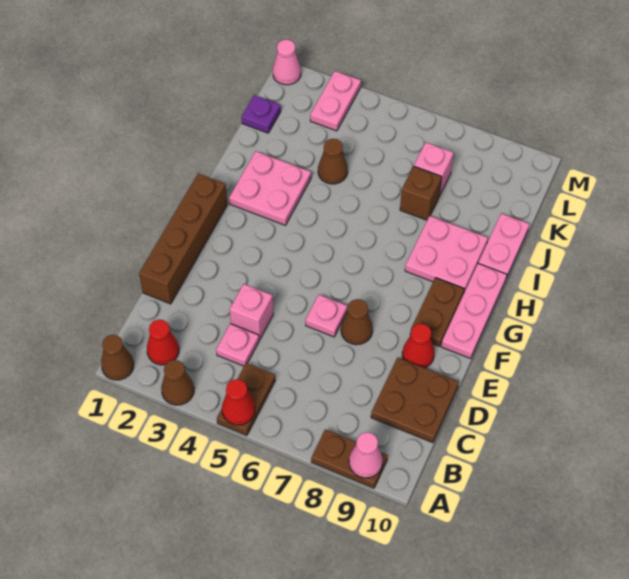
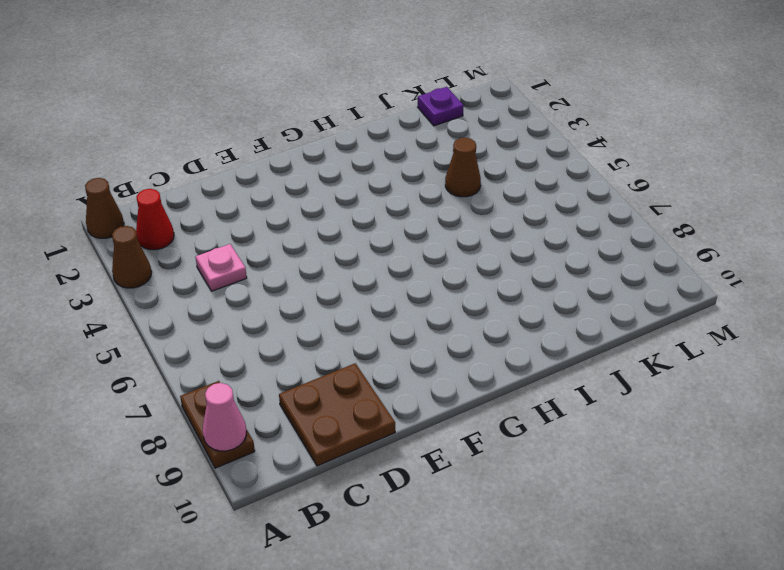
none -> brown 1x2 plate [217,363,275,436]
none -> brown 1x4 brick [139,174,227,304]
none -> pink 1x1 brick [230,284,273,340]

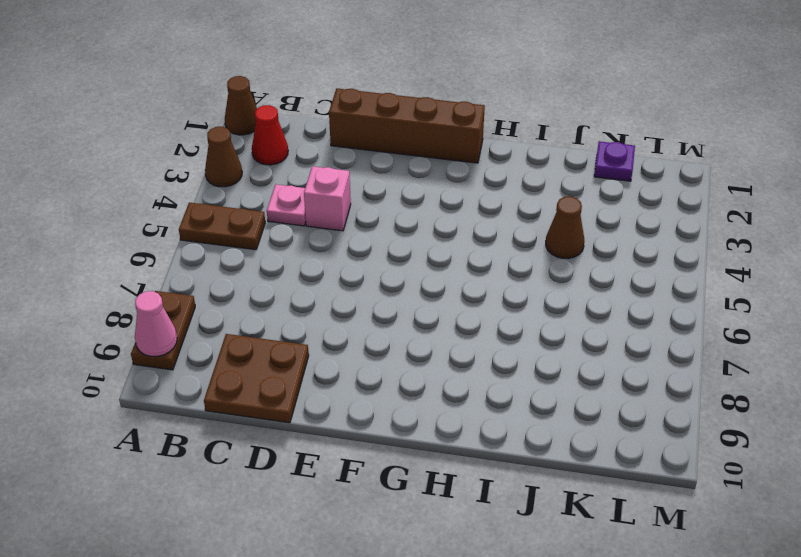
none -> pink 1x1 plate [305,295,347,337]
none -> brown 1x1 cone [341,299,373,345]
none -> red 1x1 cone [402,324,435,368]

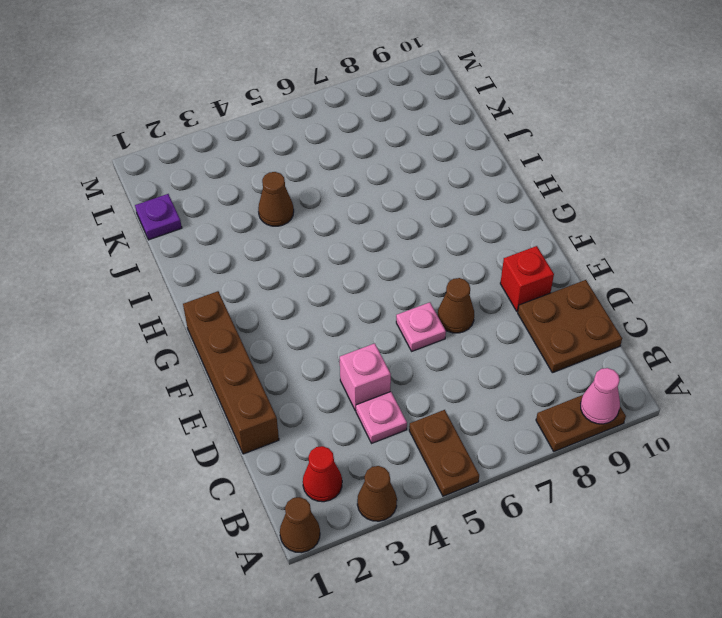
red 1x1 brick [500,246,554,312] -> red 1x1 cone [402,324,435,368]
none -> brown 1x2 plate [410,278,464,346]
none -> pink 1x3 plate [441,264,507,359]
none -> pink 2x2 plate [229,151,311,225]

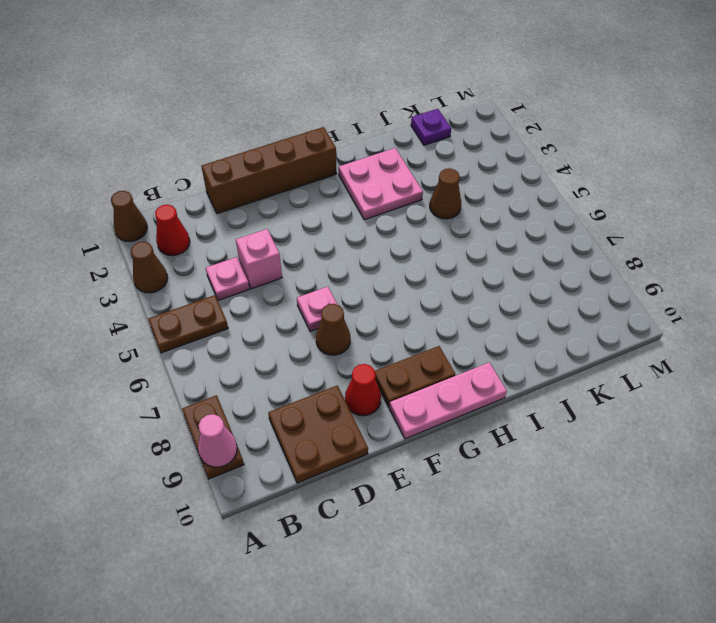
none -> pink 2x2 plate [405,216,488,292]
none -> pink 1x2 plate [478,213,529,278]
none -> brown 1x1 brick [400,166,442,220]

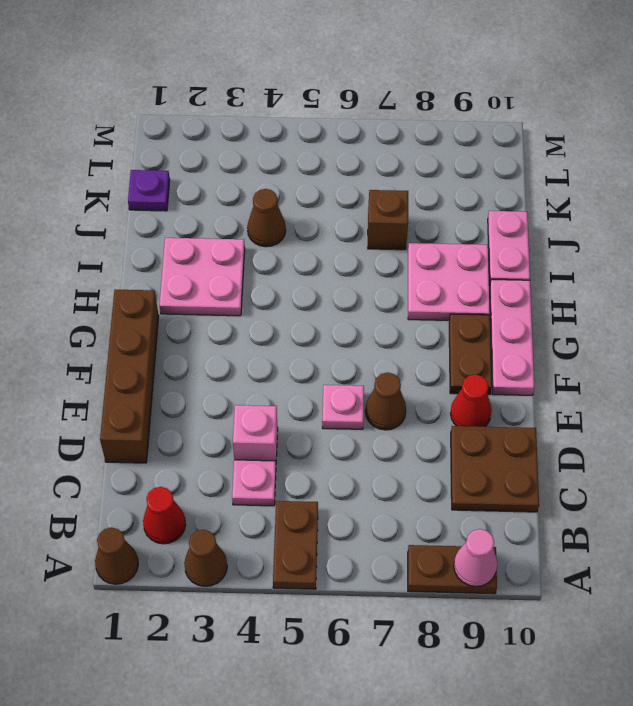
none -> pink 1x1 brick [414,142,454,196]
none -> pink 1x2 plate [310,71,361,131]
none -> pink 1x1 cone [273,40,301,85]

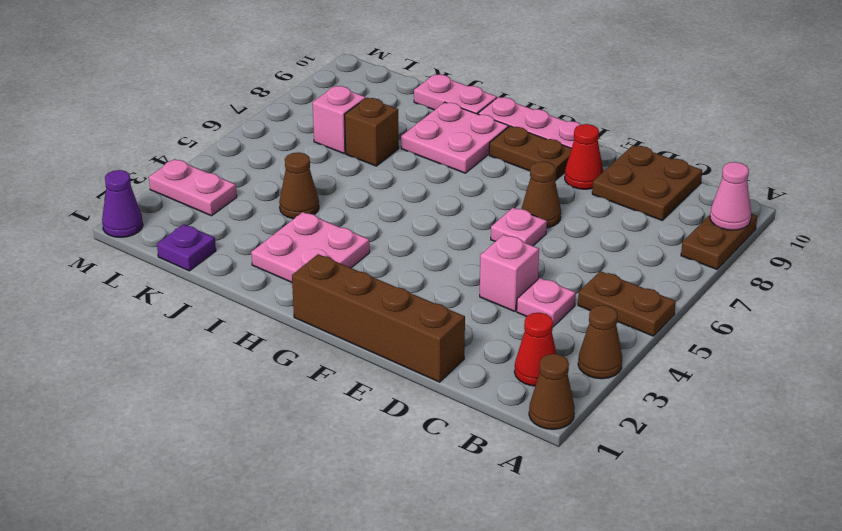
purple 1x1 cone [102,170,143,237] -> pink 1x1 cone [273,40,301,85]
none -> red 1x1 cone [222,379,255,425]

